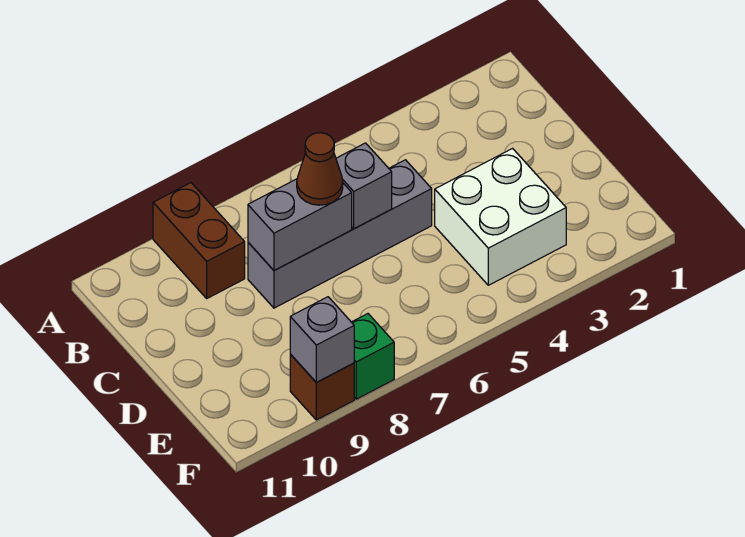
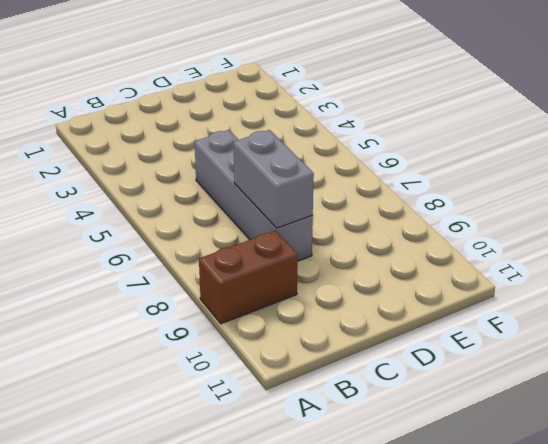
none -> white 2x2 brick [435,148,566,285]
none -> green 1x1 brick [352,314,394,399]

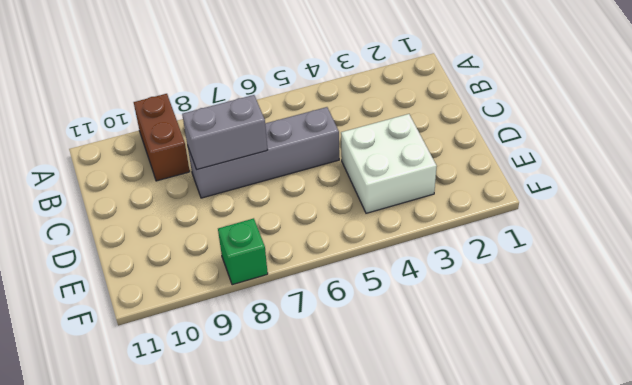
none -> brown 1x1 brick [290,354,354,420]
none -> grey 1x1 brick [336,143,392,229]

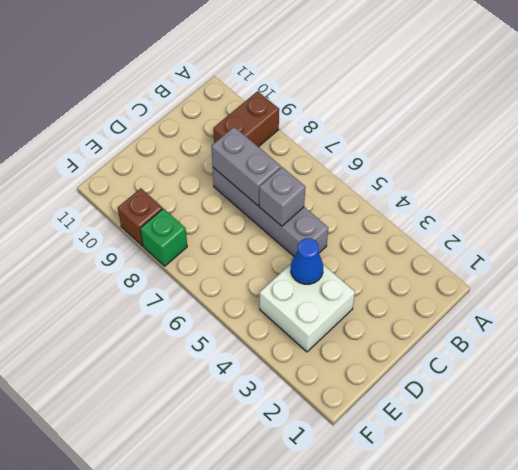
blue 1x1 cone [291,238,323,284] -> none
none -> grey 1x1 brick [290,297,354,382]
none -> brown 1x1 cone [297,133,343,205]

